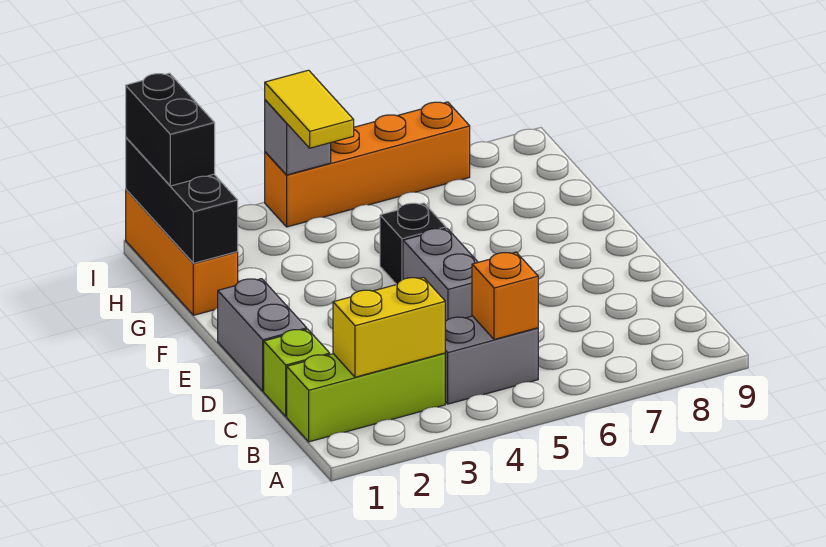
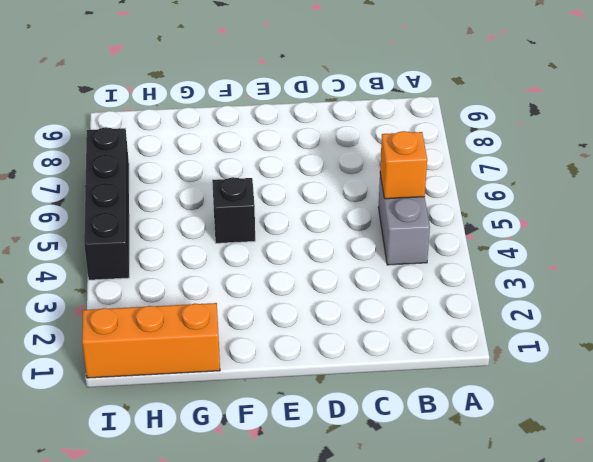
black 1x4 brick [84,127,129,280] -> orange 1x4 brick [265,102,470,227]
none -> lime 1x3 brick [287,353,445,442]
none -> lime 1x1 brick [264,329,330,416]
none -> grey 1x2 brick [218,279,307,391]

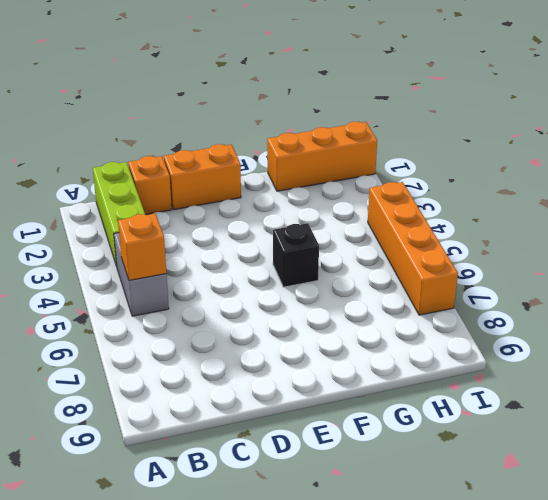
orange 1x1 brick [128,156,172,215] -> lime 1x1 brick [264,329,330,416]
orange 1x2 brick [164,144,241,210] -> grey 1x2 brick [218,279,307,391]
none -> grey 1x2 brick [403,228,478,321]
none -> yellow 1x2 brick [333,277,445,377]
none -> black 1x3 brick [126,138,238,263]

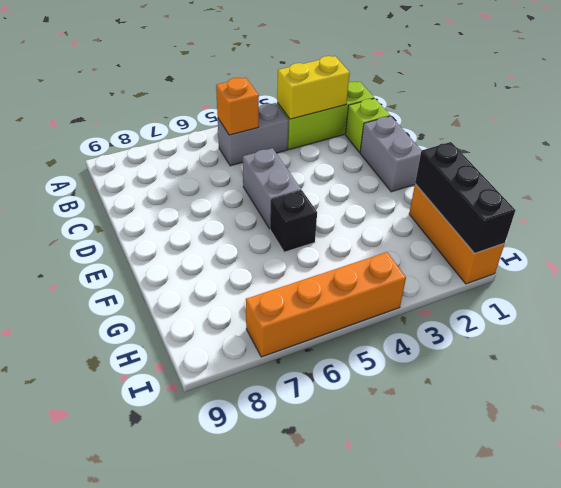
none -> grey 1x1 brick [265,100,331,175]
none -> black 1x2 brick [126,73,215,186]
none -> yellow 1x2 tile [265,70,354,148]

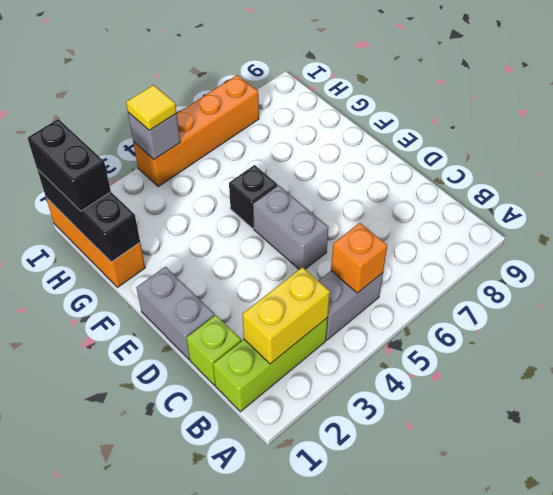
yellow 1x1 tile [126,85,177,130] -> yellow 1x2 tile [265,70,354,148]

